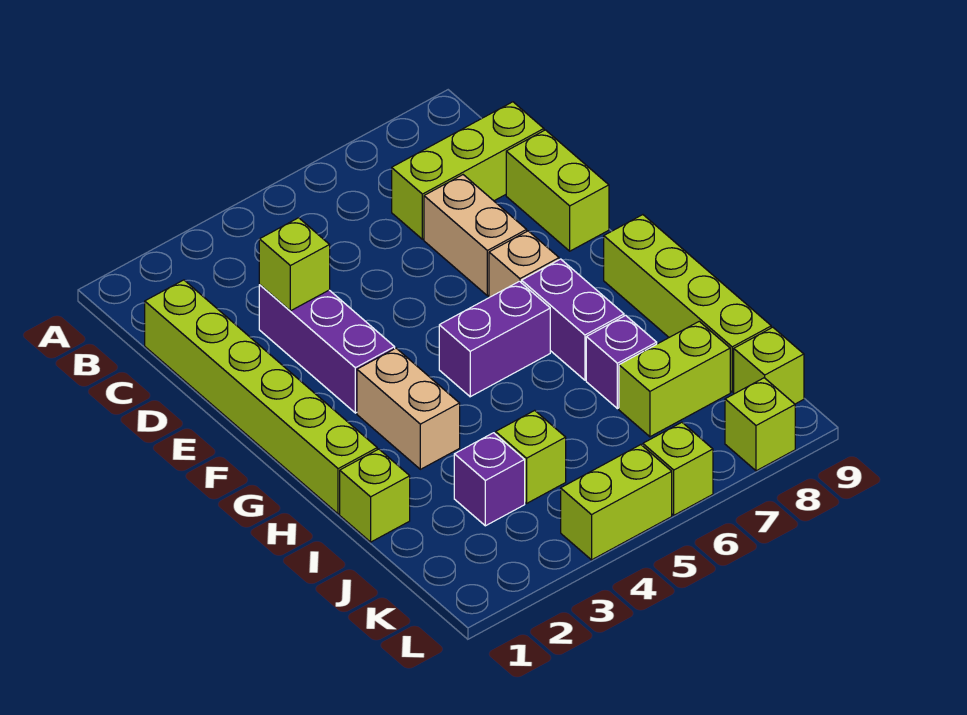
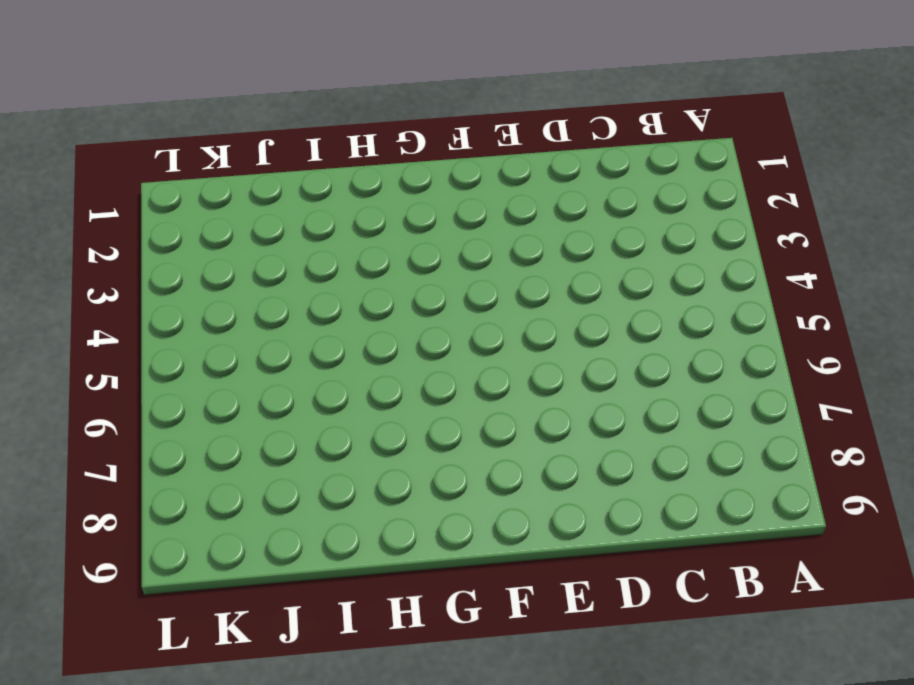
none -> lime 1x6 brick [145,280,377,514]
none -> lime 1x3 brick [392,102,544,239]
none -> purple 1x3 brick [259,285,395,413]

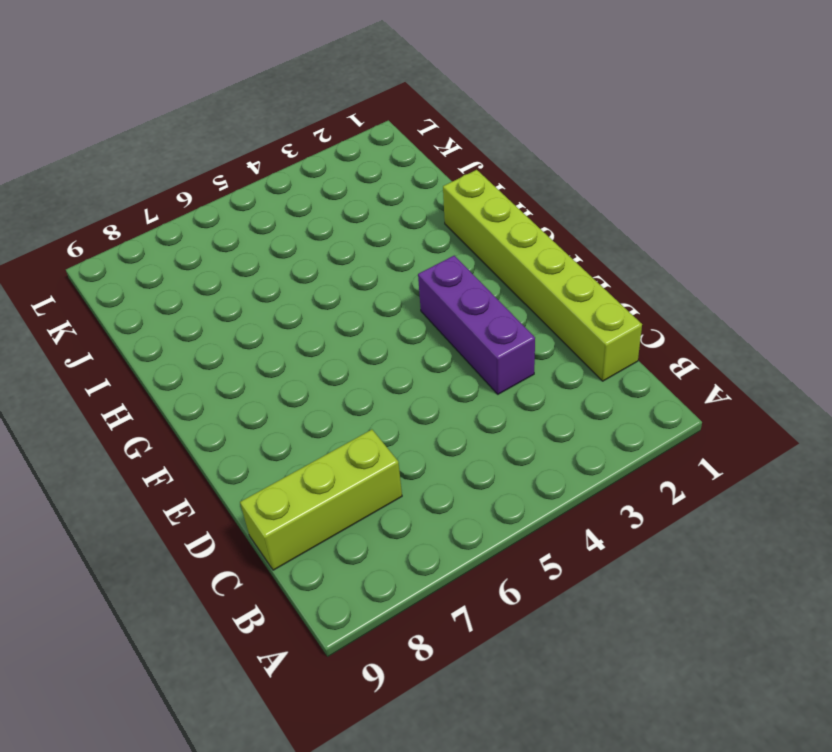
none -> tan 1x2 brick [424,175,527,296]
none -> lime 1x2 brick [506,130,609,251]
none -> tan 1x1 brick [489,231,559,297]

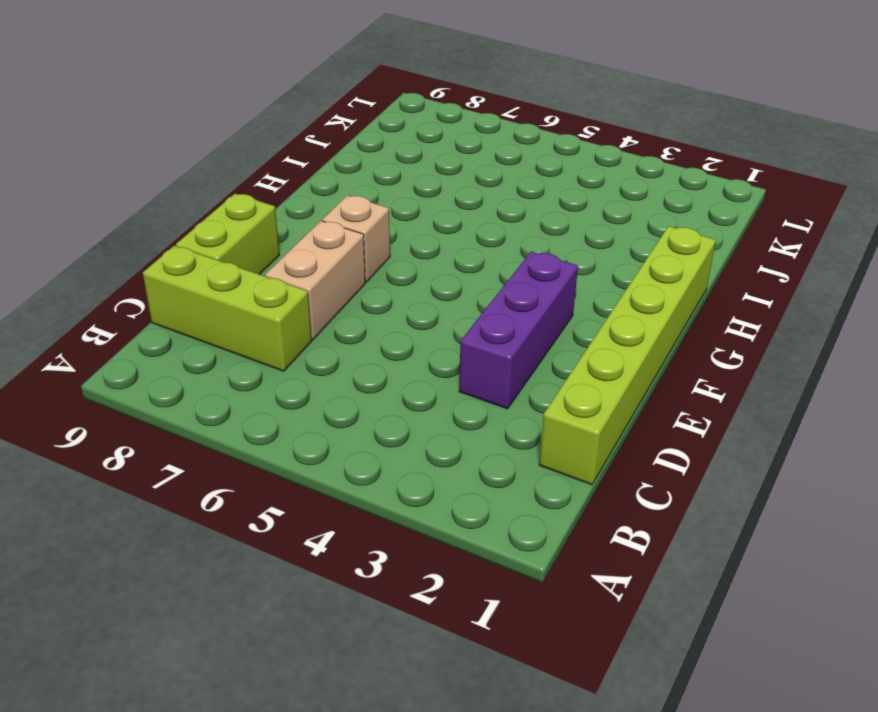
none -> tan 1x2 brick [357,348,460,469]
none -> purple 1x2 brick [439,281,550,397]
none -> purple 1x2 brick [522,259,624,380]

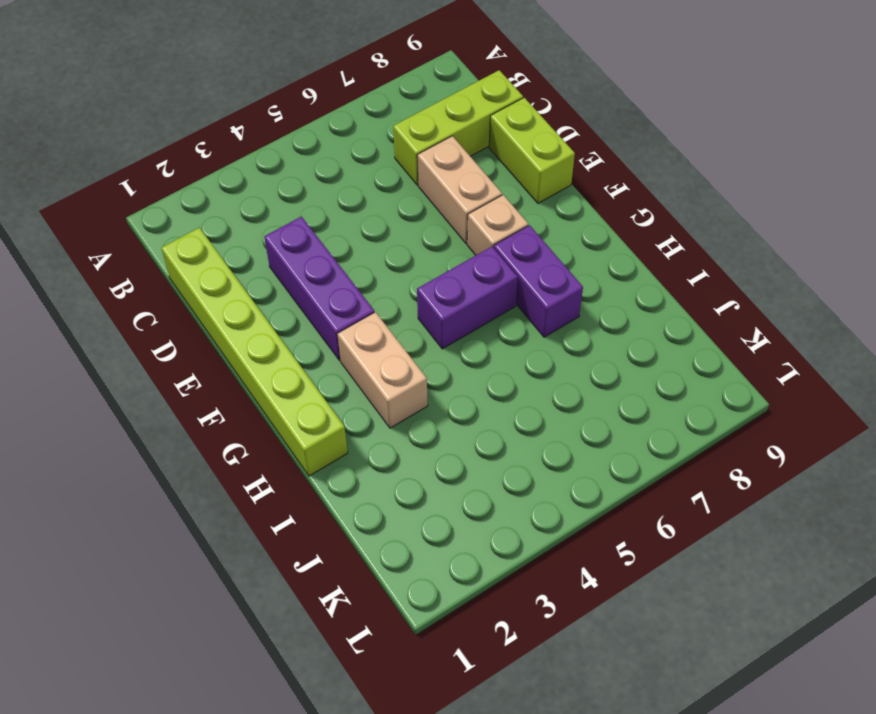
none -> lime 1x4 brick [604,215,771,392]
none -> lime 1x1 brick [340,449,410,542]
none -> purple 1x1 brick [586,315,657,409]

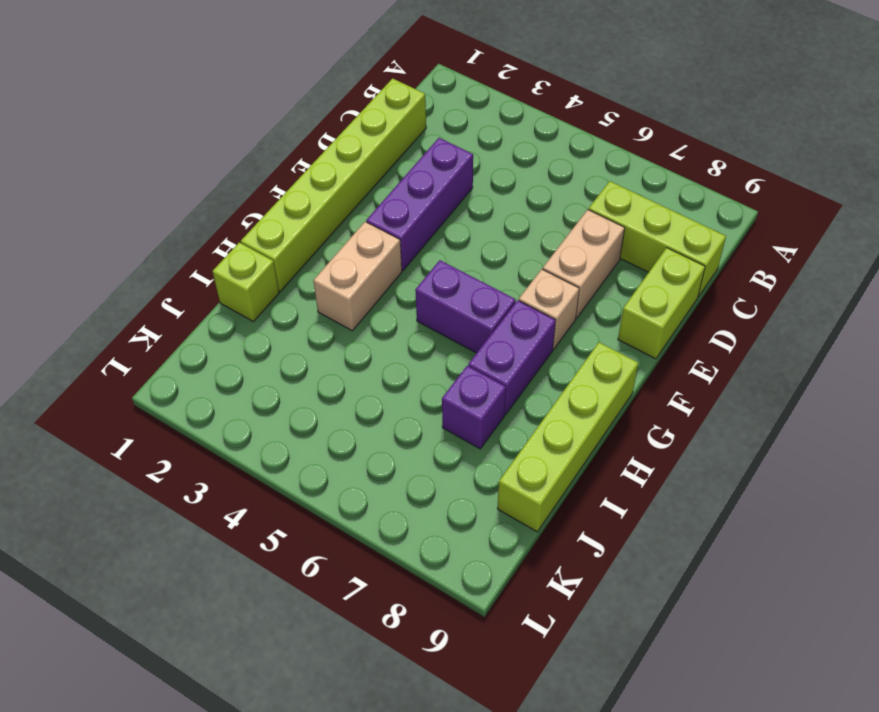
none -> purple 1x1 brick [454,433,525,526]
none -> lime 1x1 brick [496,410,566,503]
none -> lime 1x2 brick [619,321,730,437]

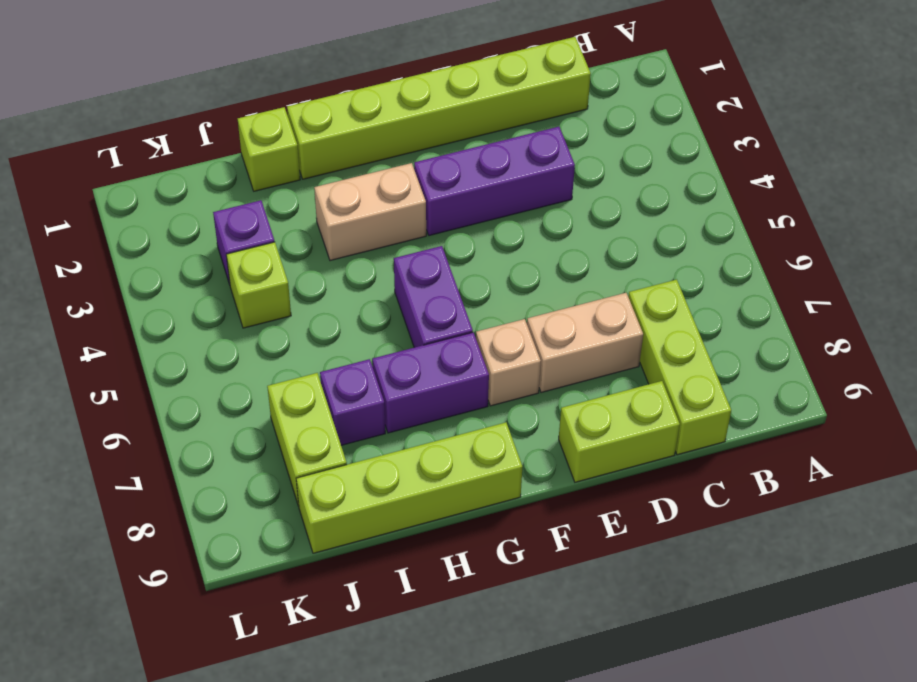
none -> lime 1x1 brick [734,327,804,404]
none -> lime 1x2 brick [561,445,672,560]
none -> lime 1x1 brick [643,422,713,515]

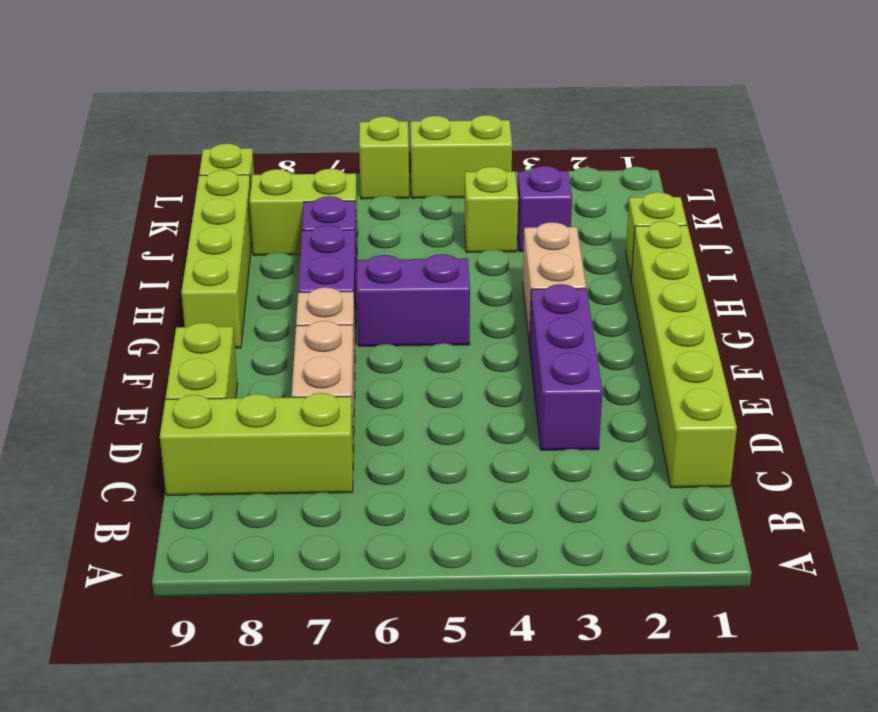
none -> lime 1x1 brick [725,378,795,471]
none -> lime 1x1 brick [259,218,330,311]

